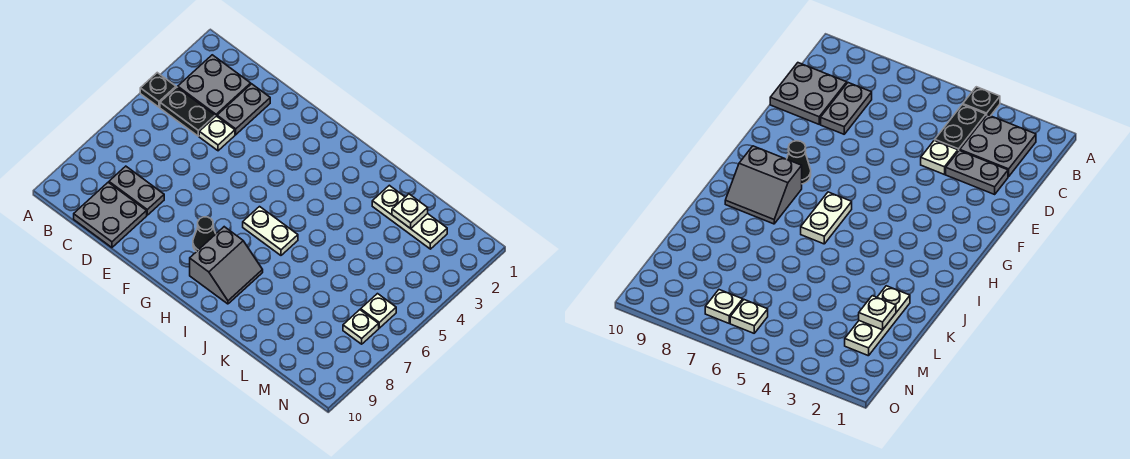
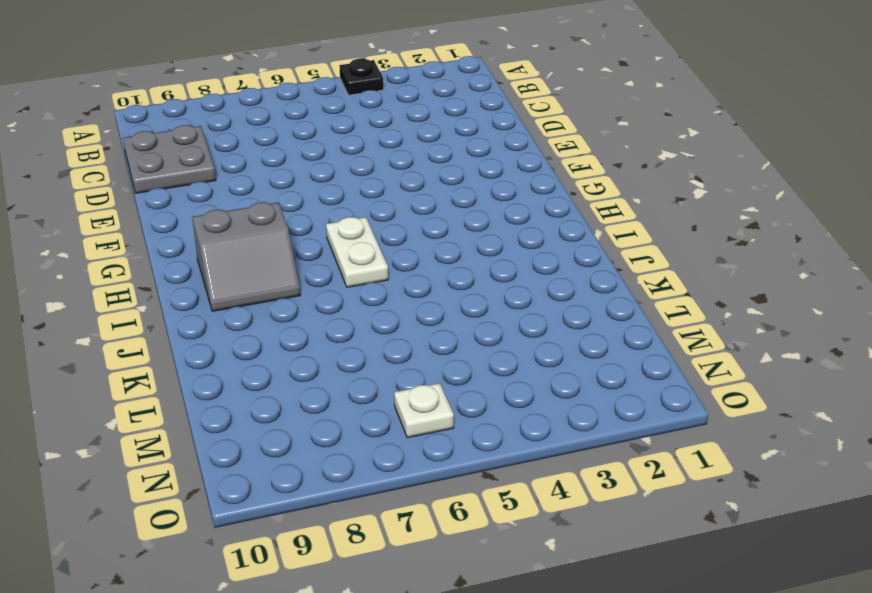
none -> grey 2x2 plate [178,55,251,117]
none -> black 1x2 plate [160,87,215,136]
none -> grey 1x2 plate [109,166,164,215]

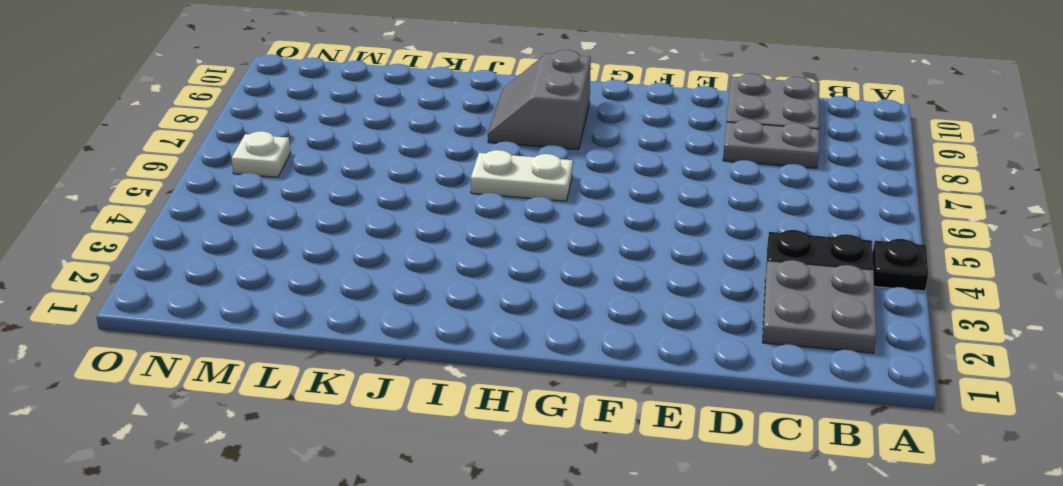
none -> grey 1x2 plate [217,84,270,135]
none -> white 1x1 plate [199,116,235,151]
none -> black 1x1 cone [193,217,216,252]

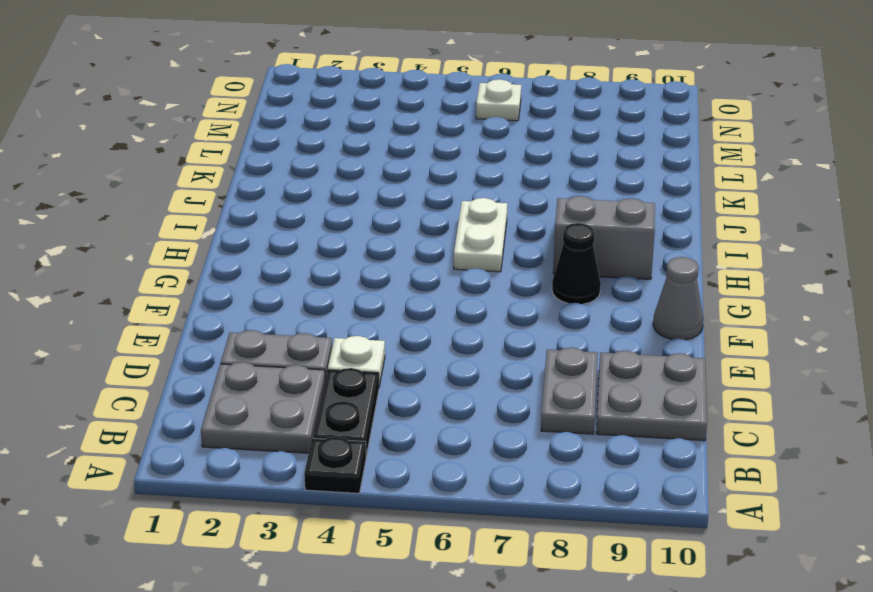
grey 1x1 cone [653,257,703,340] -> none
none -> white 1x3 plate [372,185,447,249]
none -> white 1x1 plate [343,310,379,344]
none -> white 1x1 plate [392,194,428,229]

